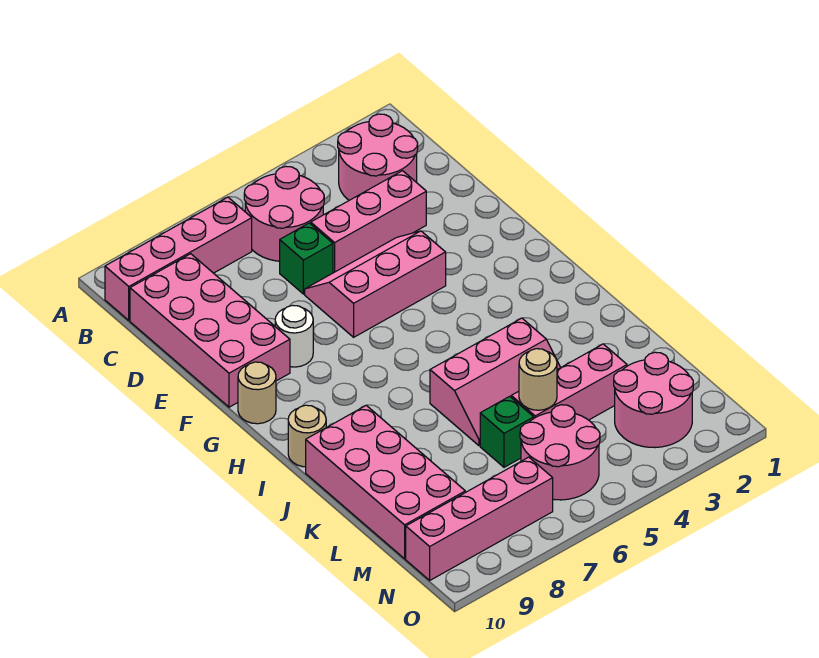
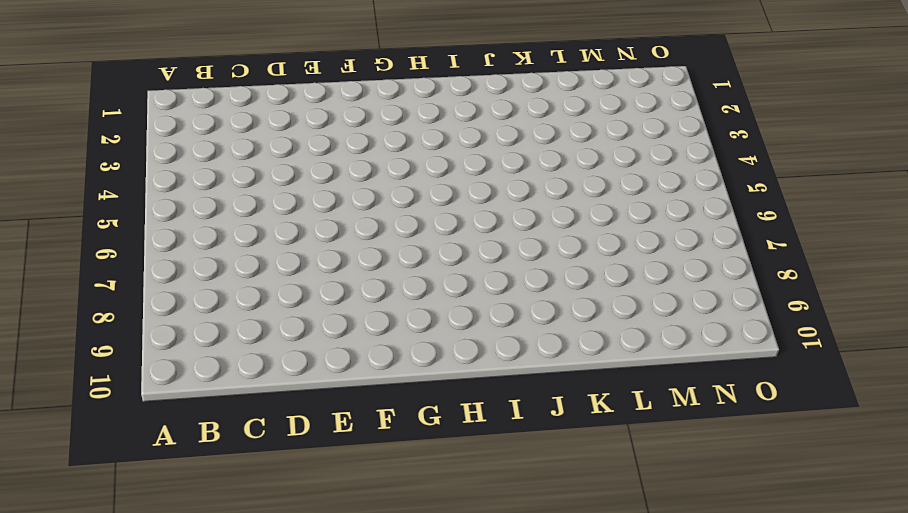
none -> pink 2x2 round brick [338,114,418,200]
none -> pink 2x2 round brick [244,166,324,261]
none -> pink 1x4 brick [105,197,252,320]

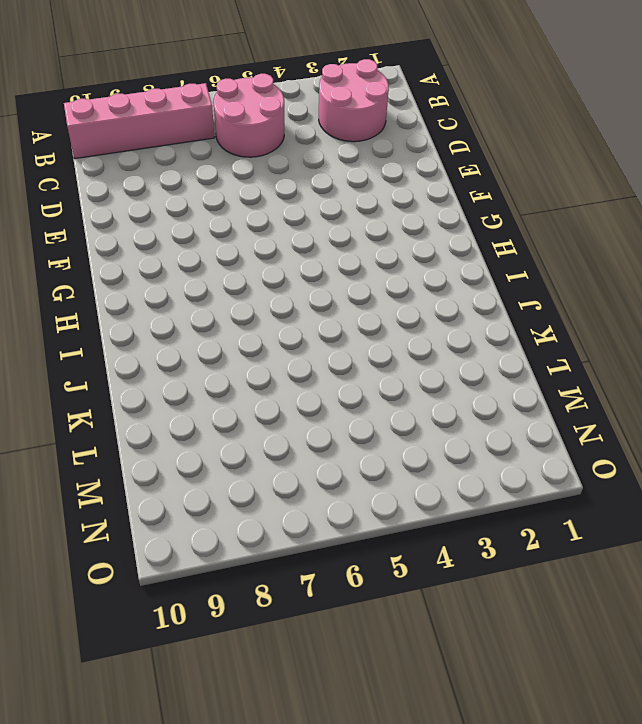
none -> pink 2x4 brick [130,254,290,407]
none -> pink 1x3 brick [311,171,426,273]
none -> green 1x1 brick [280,223,333,294]

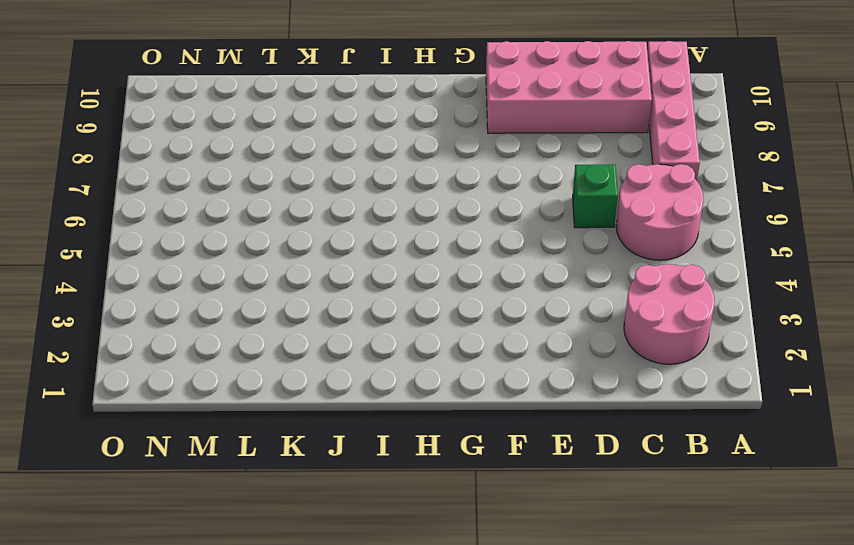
none -> pink 1x3 brick [311,171,426,273]
none -> pink 2x3 slope [305,231,446,337]
none -> white 1x1 round brick [275,305,313,367]

